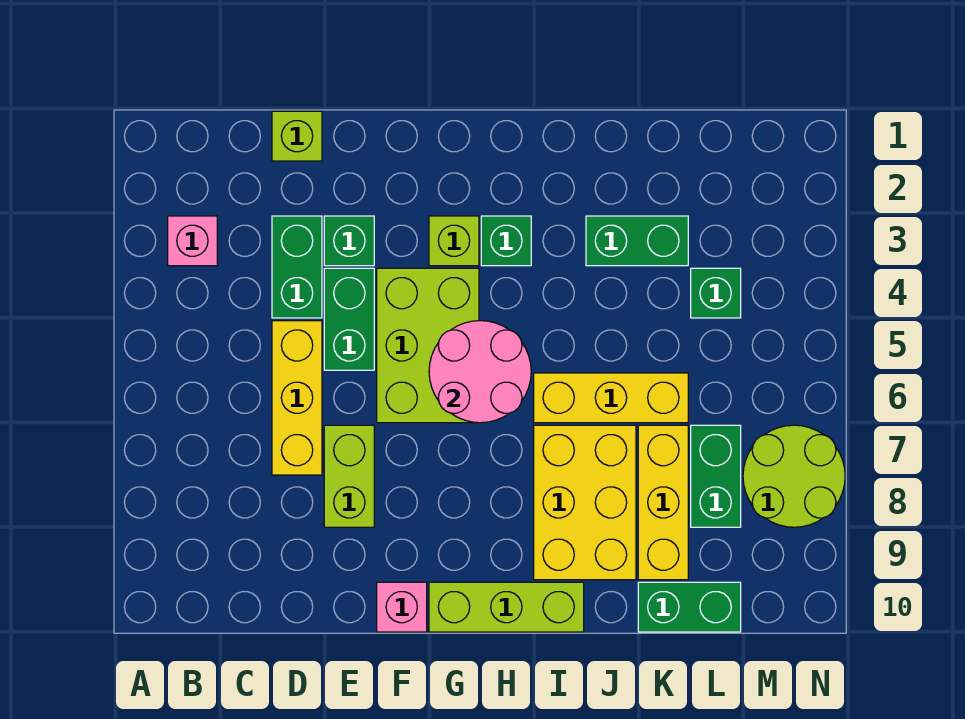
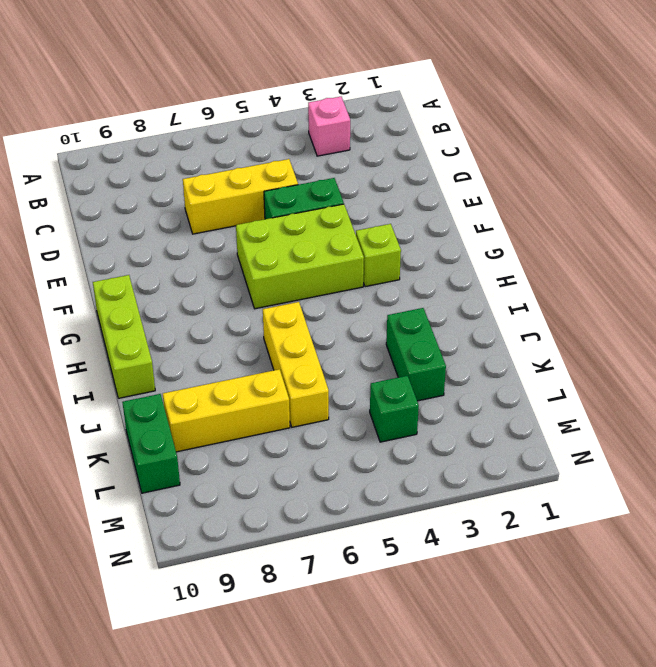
none -> lime 1x1 brick [272,111,322,161]
none -> green 1x2 brick [272,216,322,318]
none -> green 1x1 brick [324,216,374,266]

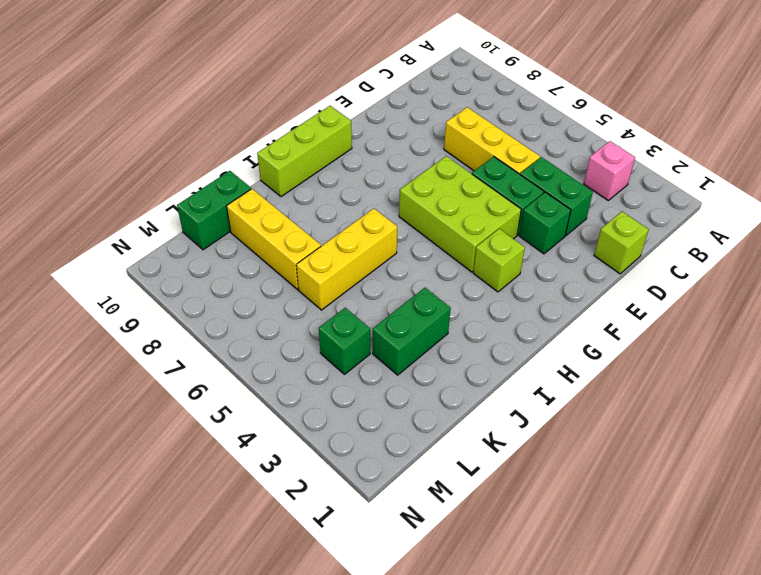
none -> lime 1x2 brick [324,425,374,527]
none -> pink 1x1 brick [377,582,427,632]
none -> green 1x1 brick [481,216,531,266]

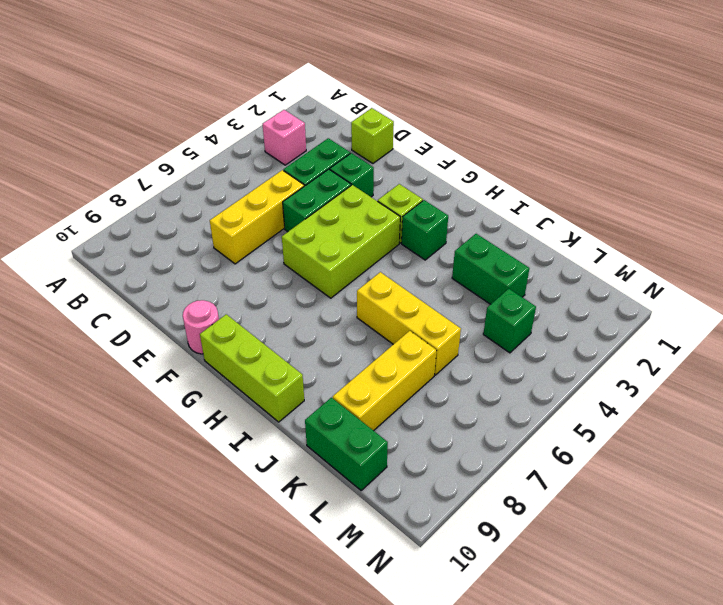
pink 1x1 round brick [183,300,219,354] -> pink 1x1 brick [377,582,427,632]
none -> lime 1x2 brick [324,425,374,527]
none -> yellow 2x3 brick [534,425,636,580]
none -> green 1x2 brick [691,425,741,527]

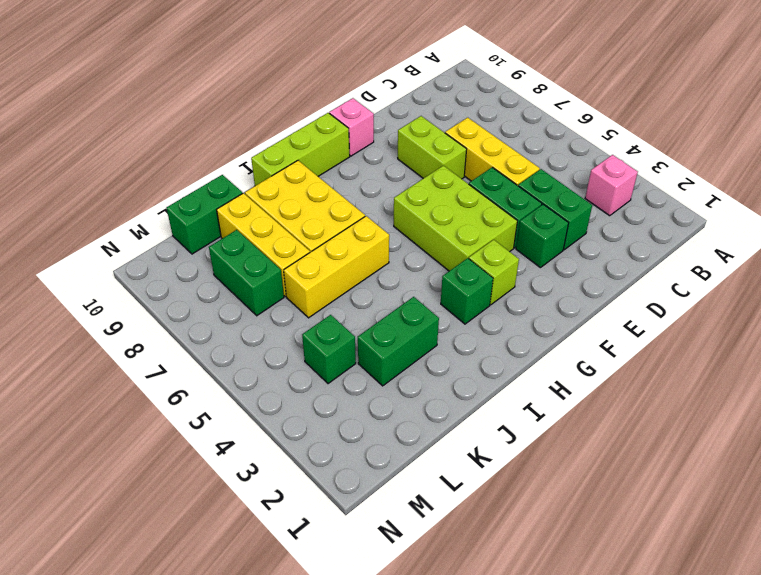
none -> lime 1x1 brick [272,111,322,161]
none -> lime 2x2 round brick [743,425,845,527]
none -> pink 2x2 round brick [429,321,531,423]

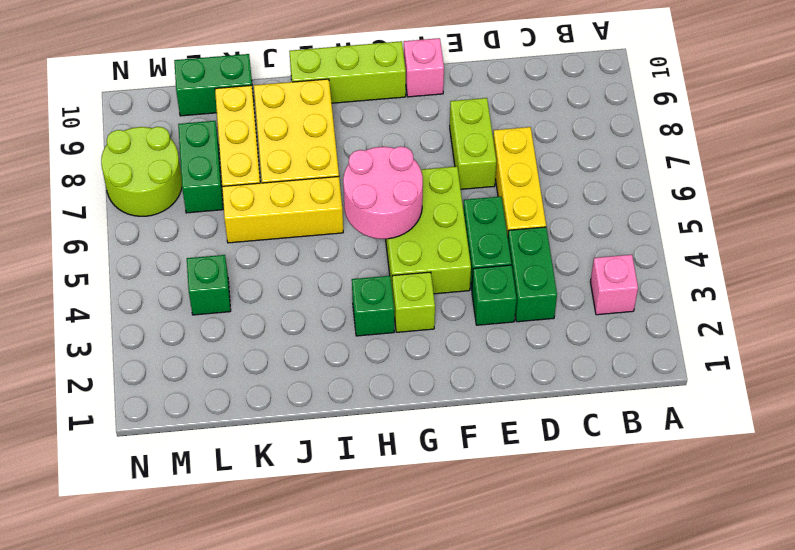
none -> lime 1x1 brick [272,111,322,161]
none -> green 1x2 brick [586,216,688,266]

